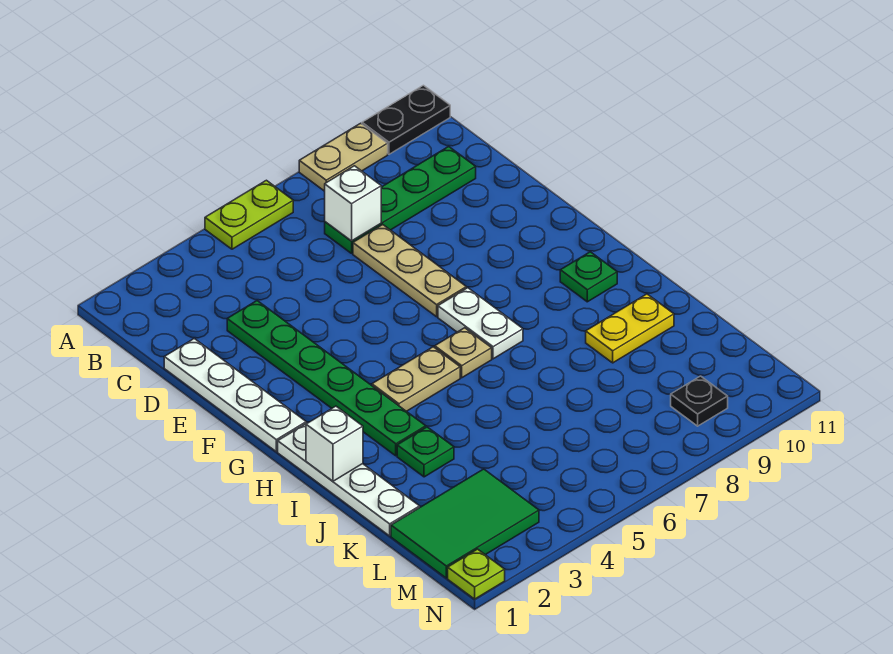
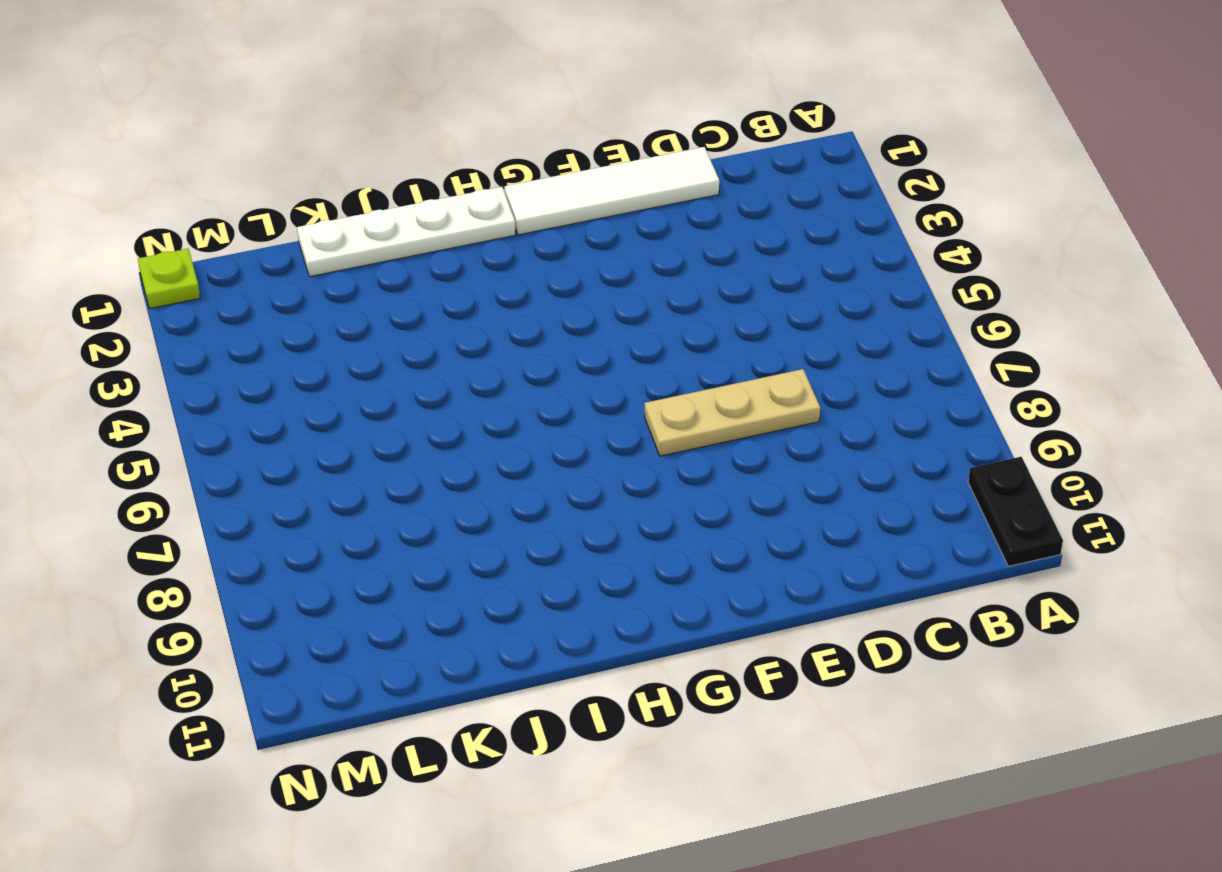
white 1x4 tile [505,147,719,235] -> white 1x4 plate [164,339,306,452]
none -> lime 1x2 plate [205,180,293,249]
none -> tan 1x2 plate [299,123,388,191]
none -> green 1x4 plate [325,146,476,253]

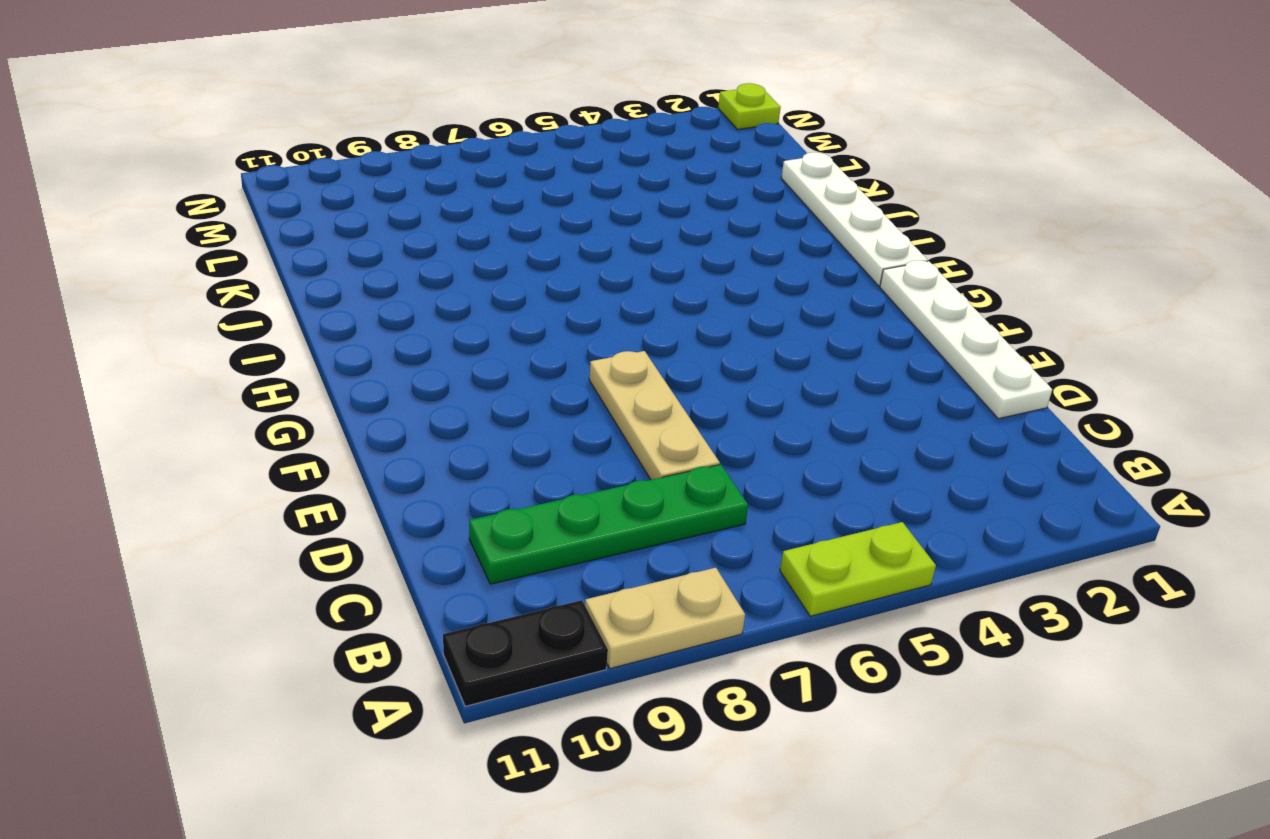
none -> green 1x6 plate [227,301,426,456]
none -> white 1x2 plate [438,288,523,359]
none -> tan 1x2 plate [372,347,460,411]

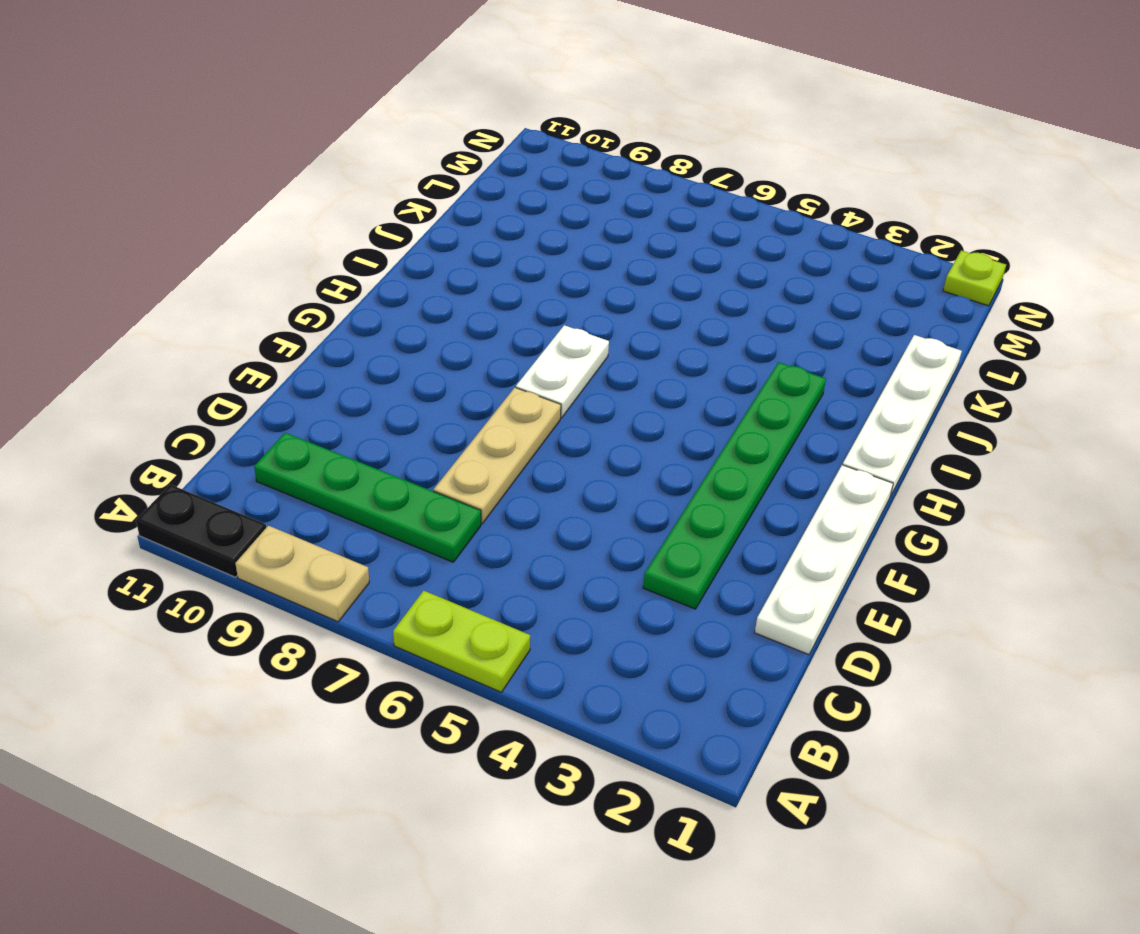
none -> tan 1x2 plate [372,347,460,411]
none -> tan 1x1 plate [435,328,492,378]
none -> green 1x1 plate [560,252,617,302]

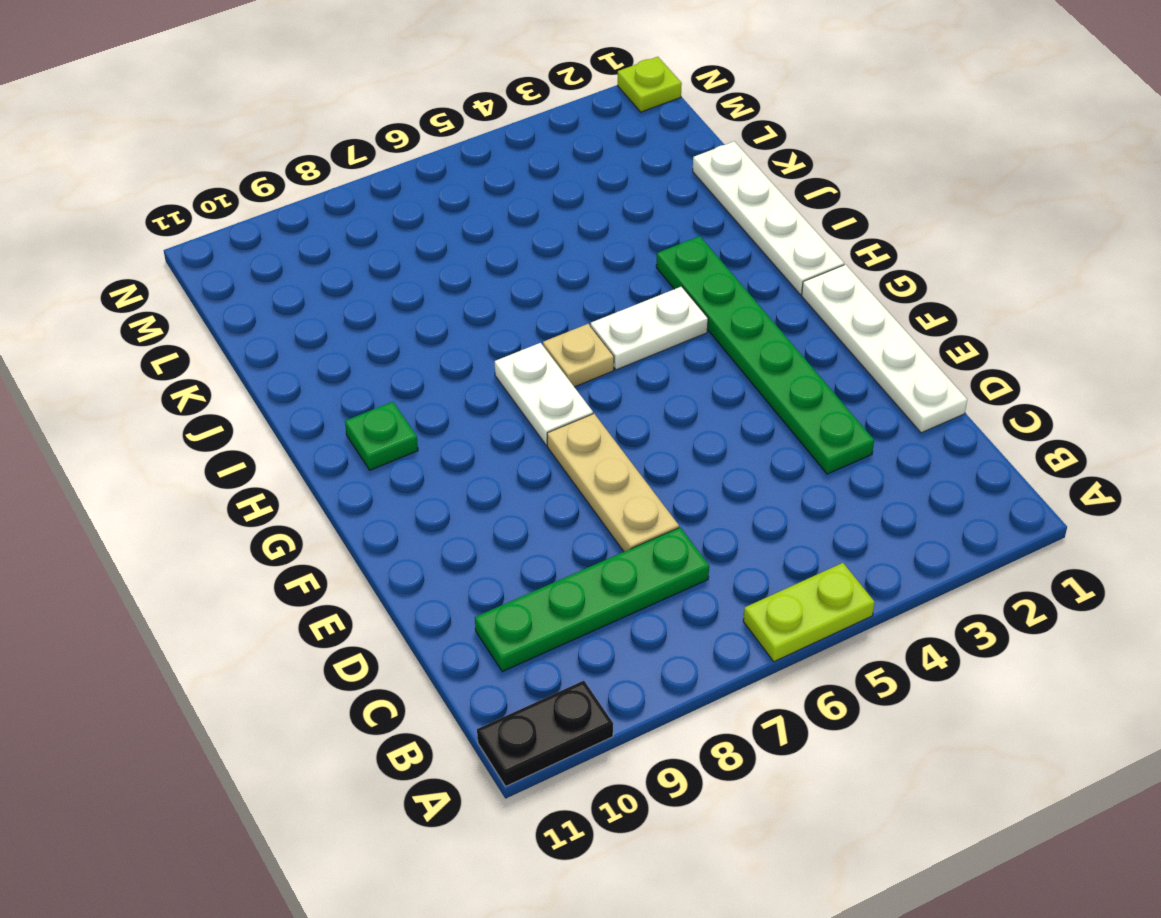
white 1x2 plate [591,286,708,370] -> tan 1x2 plate [372,347,460,411]
none -> tan 1x2 plate [299,123,388,191]
none -> green 1x1 plate [397,427,454,477]
none -> yellow 1x2 plate [586,294,674,363]

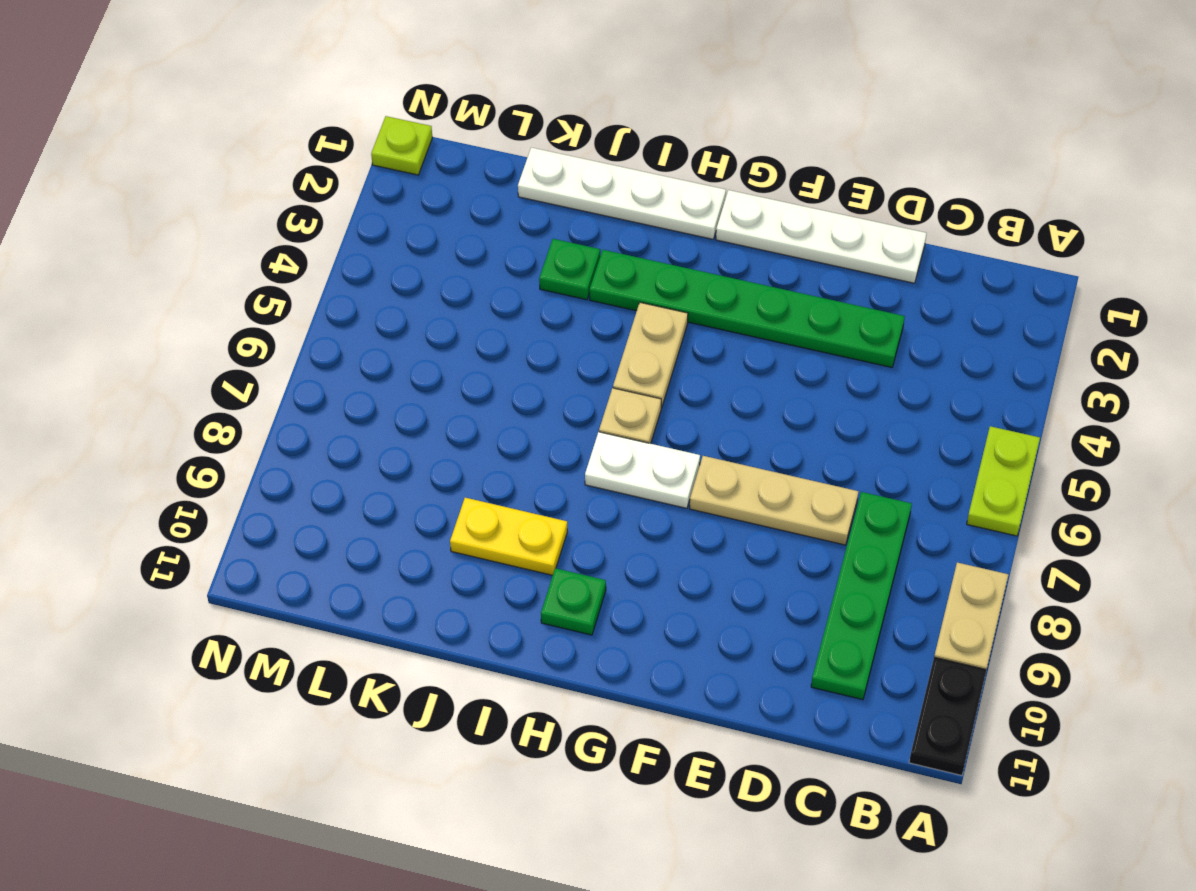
yellow 1x2 plate [450,498,567,575] -> yellow 1x2 plate turned to [586,294,674,363]
none -> green 2x3 tile [391,469,539,578]
none -> black 1x1 plate [671,376,728,426]
none -> white 1x1 brick [325,166,381,241]

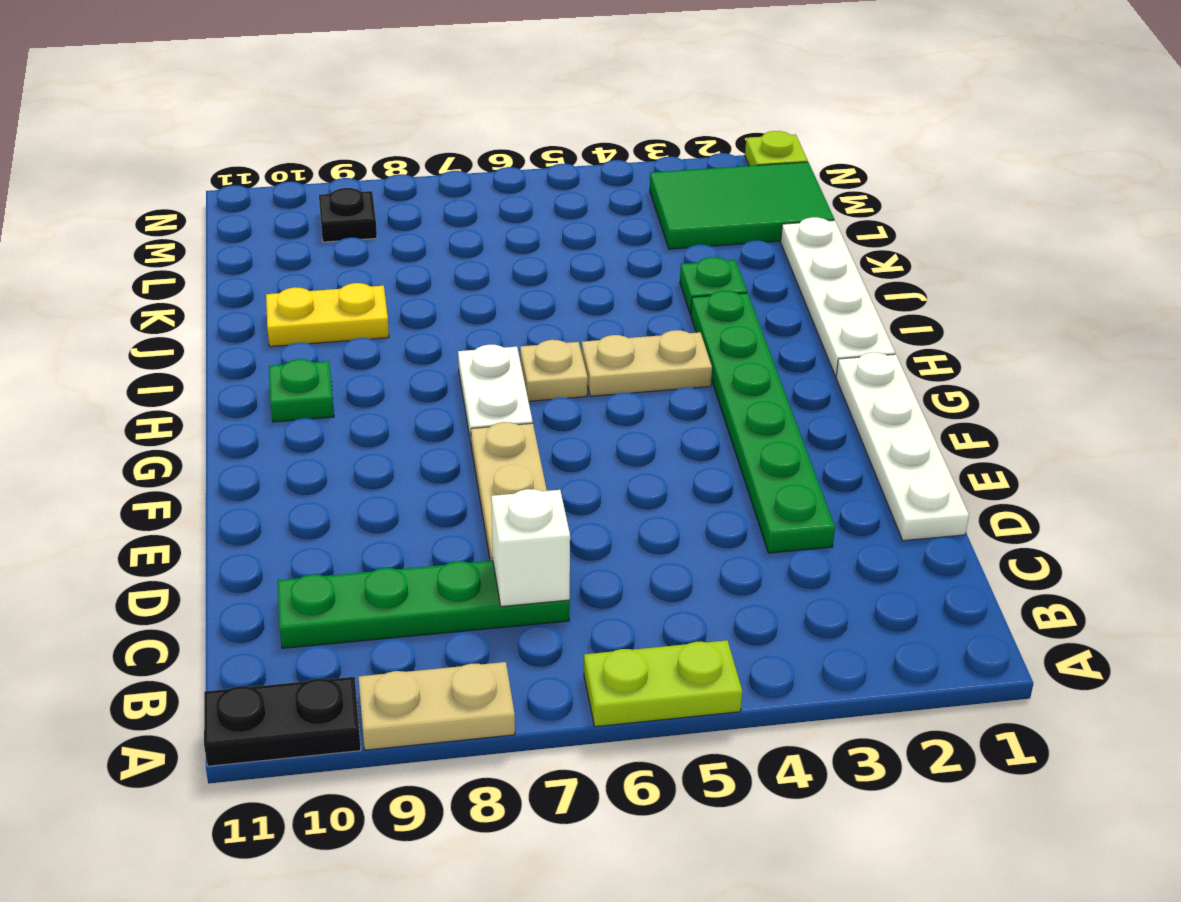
none -> white 1x1 brick [306,406,363,481]

